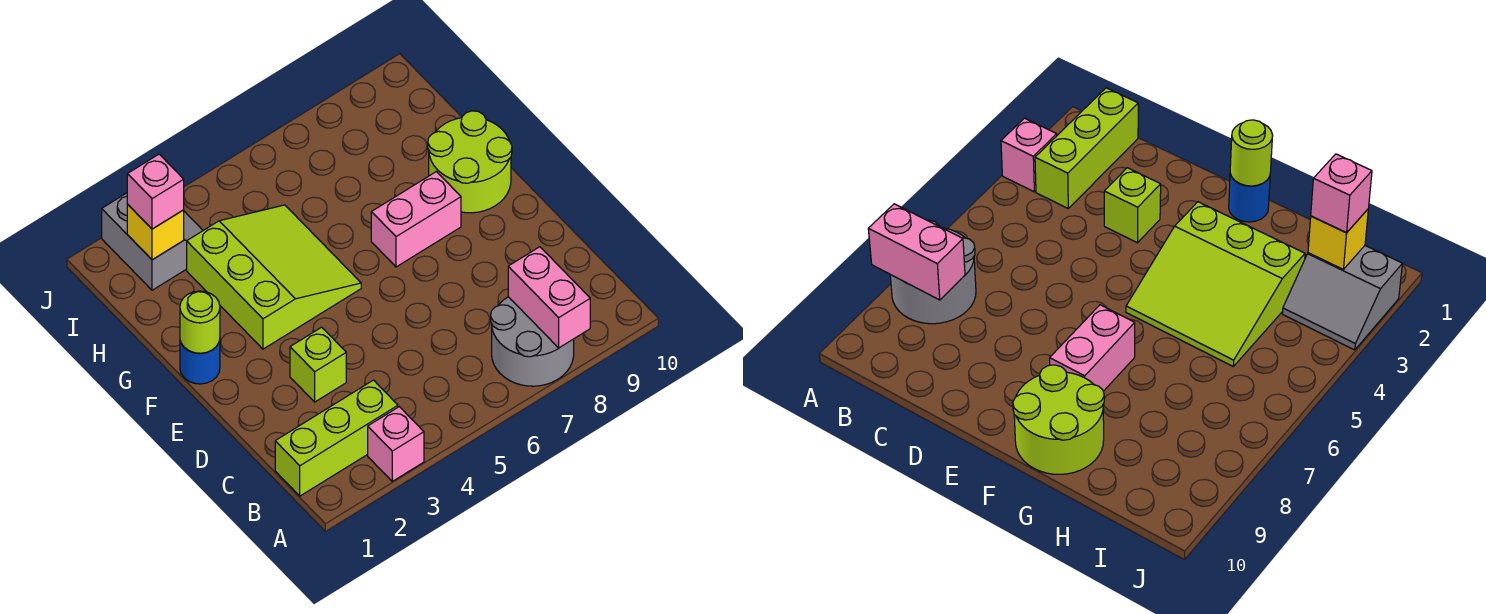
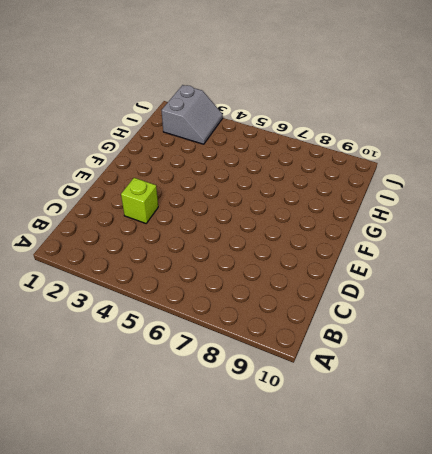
none -> pink 1x1 brick [368,407,424,481]
none -> grey 2x2 round brick [491,297,574,386]
none -> lime 1x3 brick [275,380,398,496]

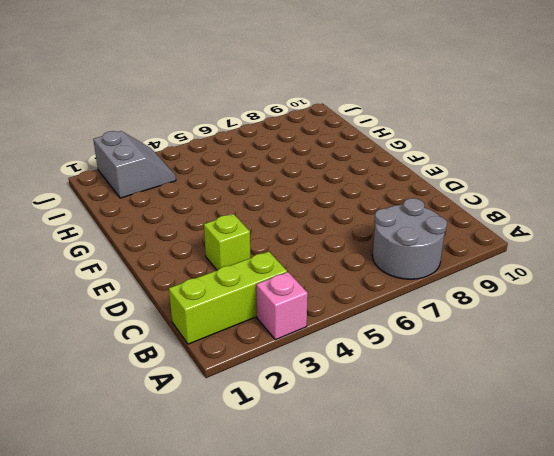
none -> blue 1x1 round brick [180,340,220,384]
none -> lime 3x3 slope [187,205,361,349]
none -> pink 1x2 brick [371,172,461,267]

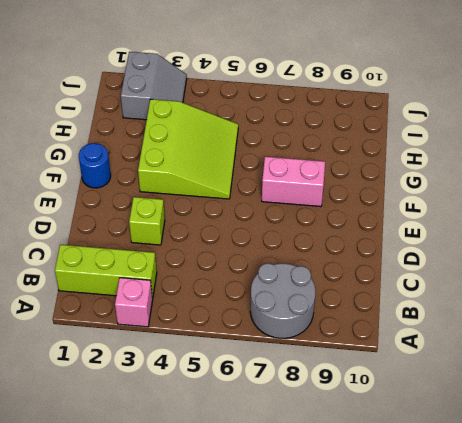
none -> lime 2x2 round brick [428,111,512,213]
none -> pink 1x2 brick [508,247,590,348]
none -> lime 1x1 round brick [180,291,220,353]

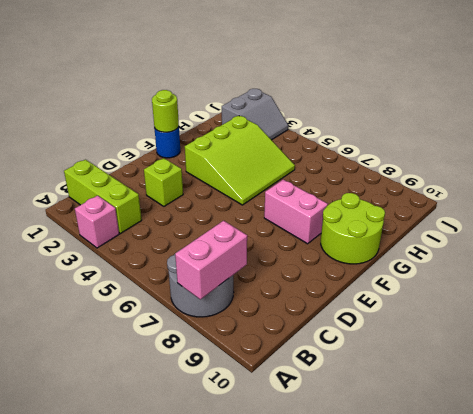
none -> yellow 1x1 brick [127,205,184,260]
none -> pink 1x1 brick [127,154,184,229]

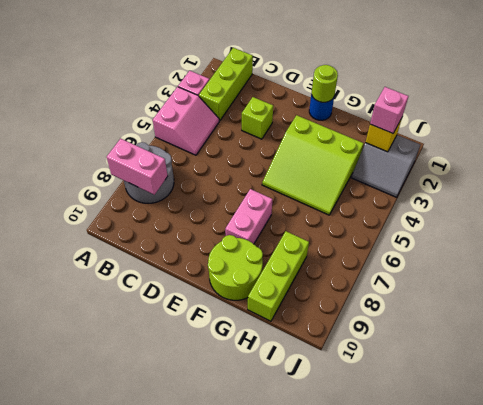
pink 2x2 slope [153,87,219,155] -> none
lime 1x3 brick [248,231,309,321] -> none

